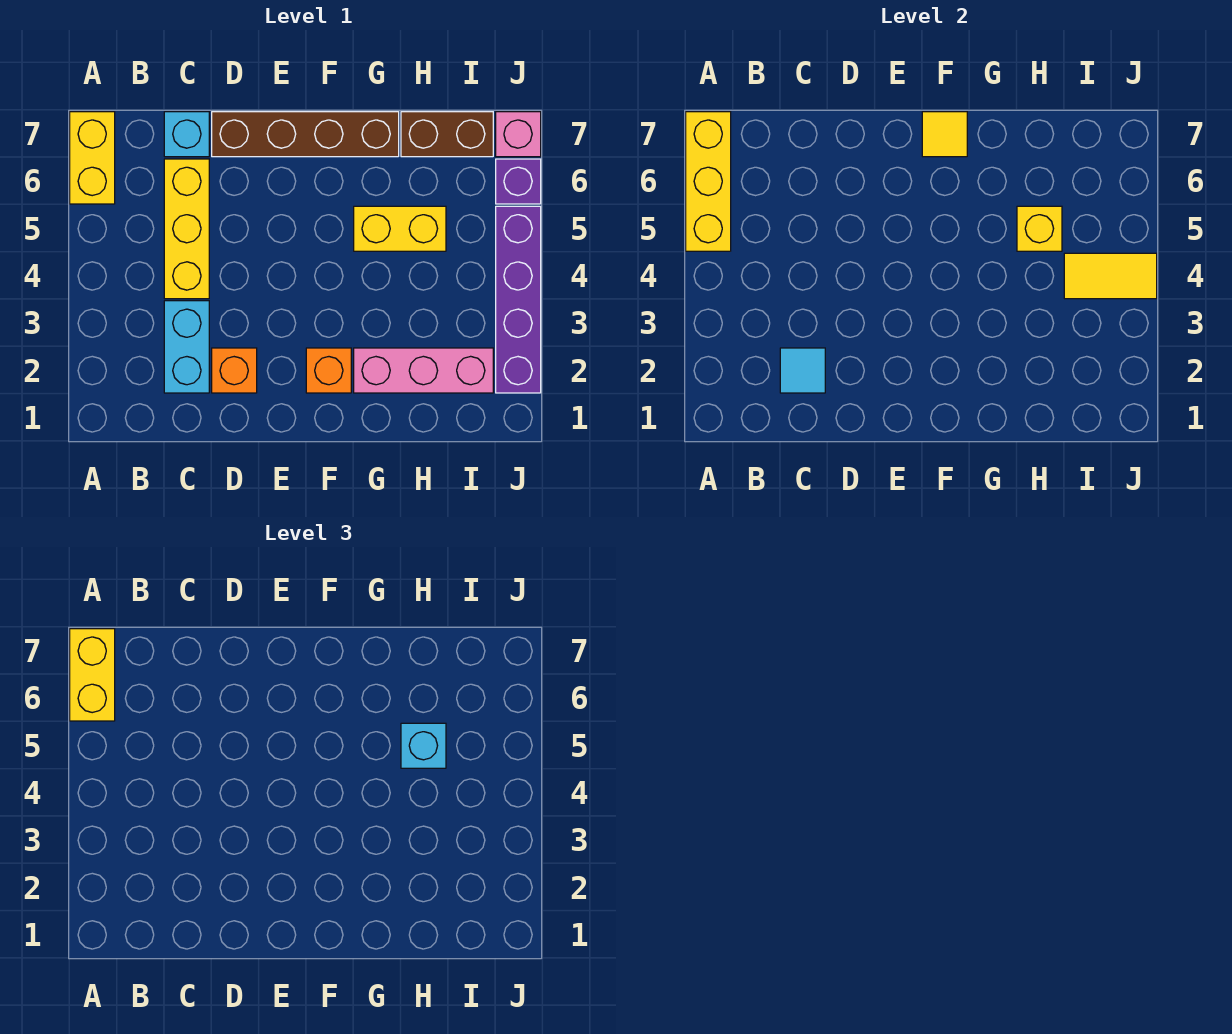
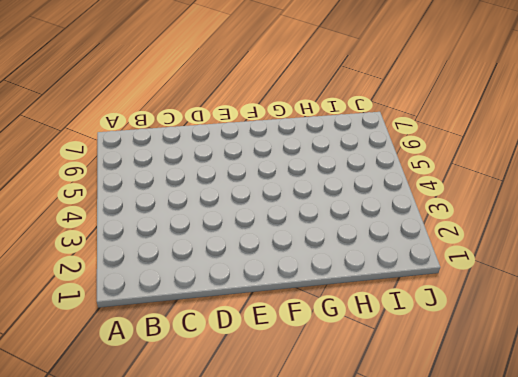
none -> yellow 1x2 brick [70,112,115,204]
none -> cyan 1x2 brick [164,301,209,393]
none -> yellow 1x3 brick [164,159,209,299]

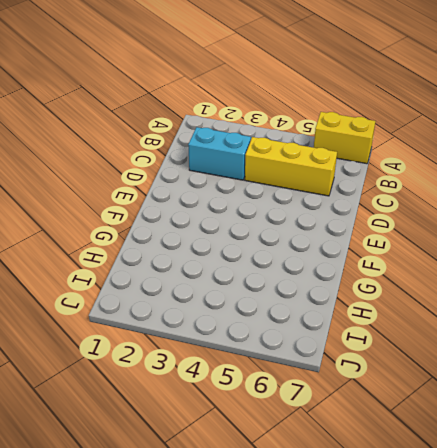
none -> cyan 1x1 brick [164,112,209,157]
none -> orange 1x1 brick [212,348,257,393]
none -> brown 1x4 brick [212,112,399,157]

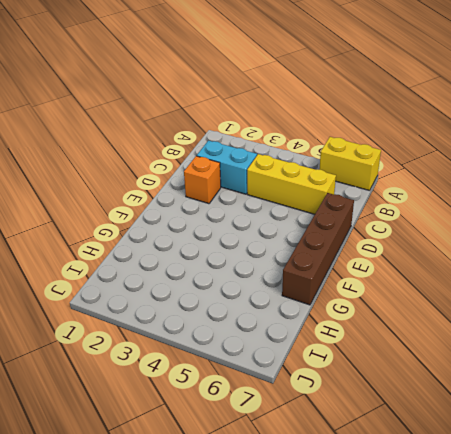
none -> cyan 1x1 brick [164,112,209,157]
none -> orange 1x1 brick [306,348,351,393]
none -> pink 1x3 brick [354,348,493,393]

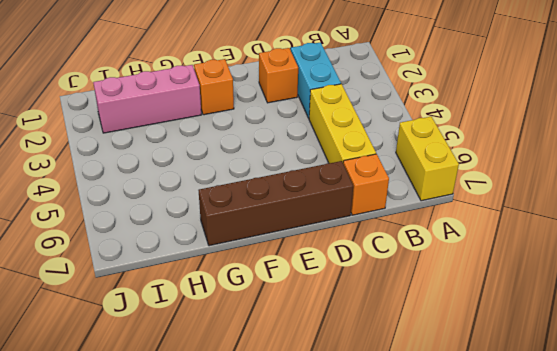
orange 1x1 brick [343,154,389,215] -> cyan 1x1 brick [164,112,209,157]
none -> yellow 1x2 brick [354,206,446,251]
none -> brown 1x2 brick [401,112,493,157]
none -> purple 1x4 brick [496,206,541,393]

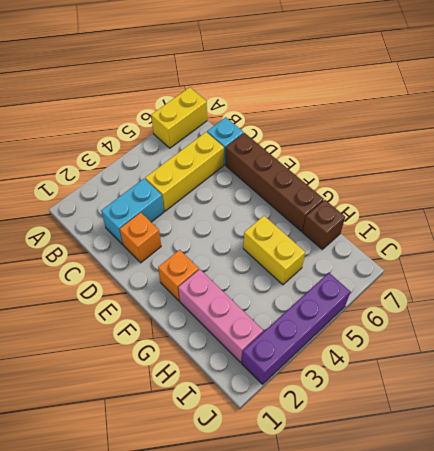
brown 1x1 brick [303,200,345,249] -> brown 1x2 brick [401,112,493,157]
none -> purple 1x1 brick [496,159,541,204]
none -> pink 1x1 brick [496,112,541,157]
none -> yellow 1x3 brick [686,112,731,251]

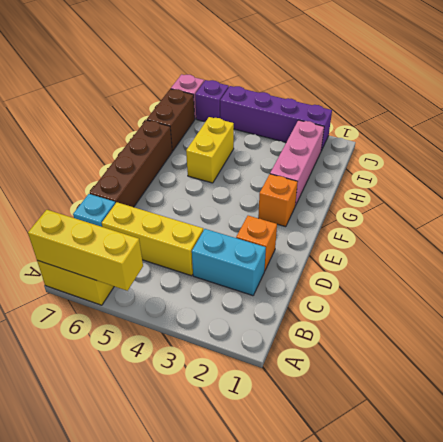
none -> cyan 1x1 tile [780,348,825,393]
none -> yellow 1x1 tile [922,112,967,157]
none -> yellow 1x1 brick [1017,206,1062,251]

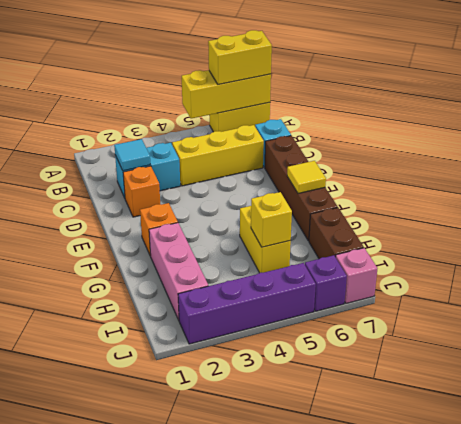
none -> yellow 1x2 tile [1064,253,1157,299]
none -> cyan 1x1 brick [401,723,446,768]

